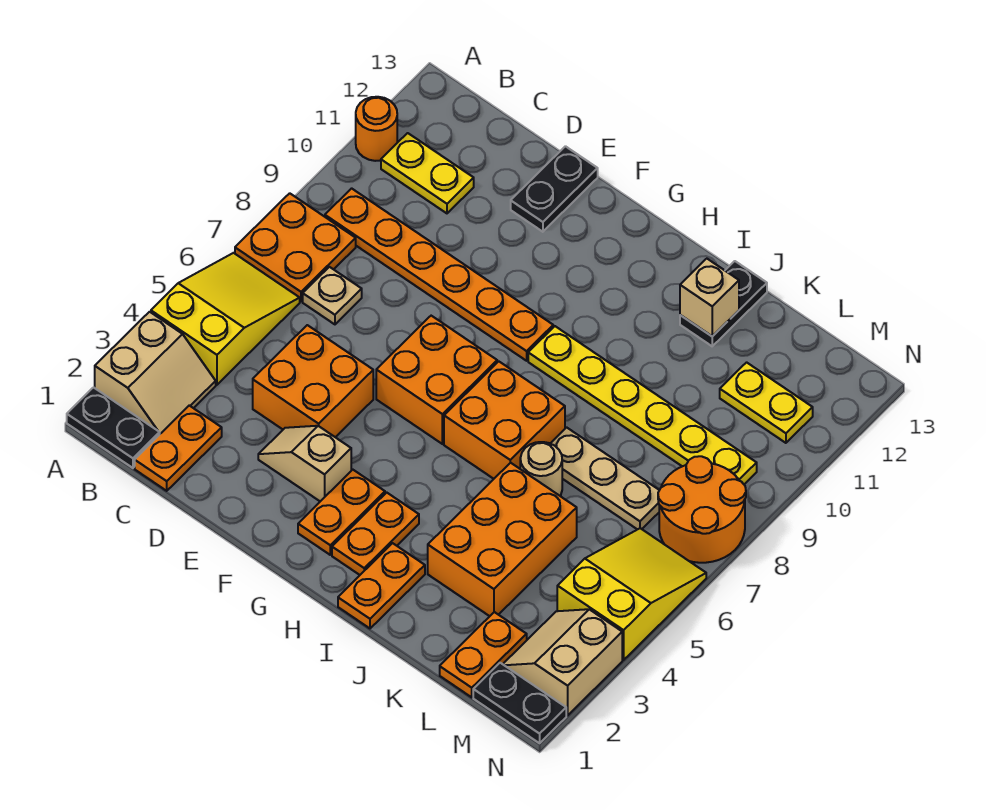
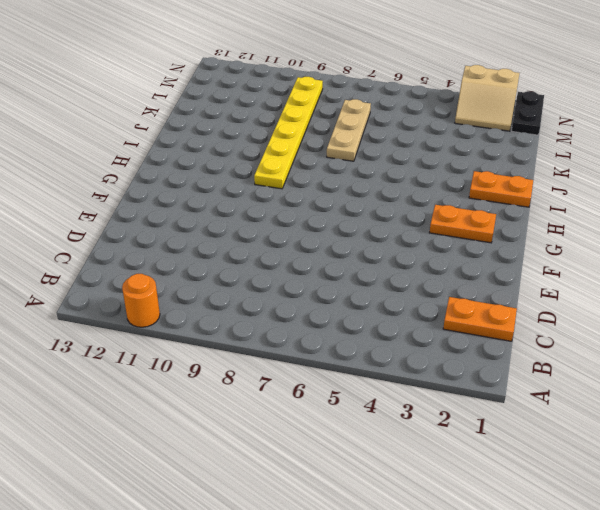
none -> black 1x2 plate [67,388,160,468]
none -> tan 2x2 slope [95,312,216,434]
none -> yellow 2x3 slope [151,253,300,385]

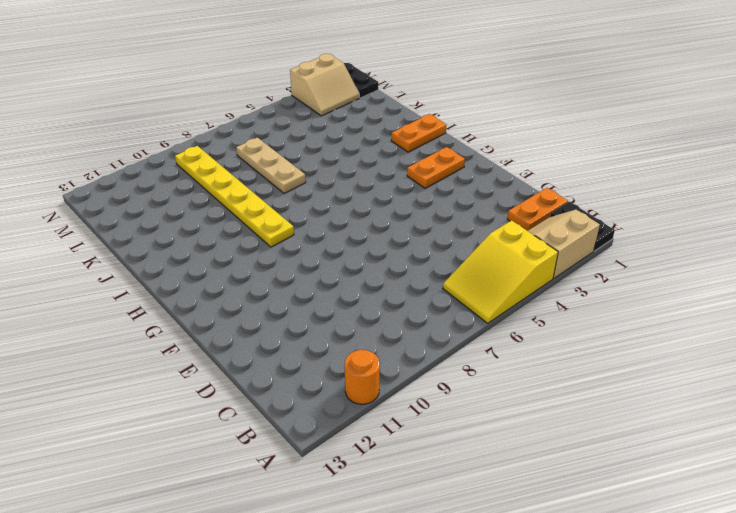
none -> orange 2x2 plate [235,193,356,301]
none -> orange 1x6 plate [325,188,553,361]
none -> yellow 1x2 plate [381,133,474,213]

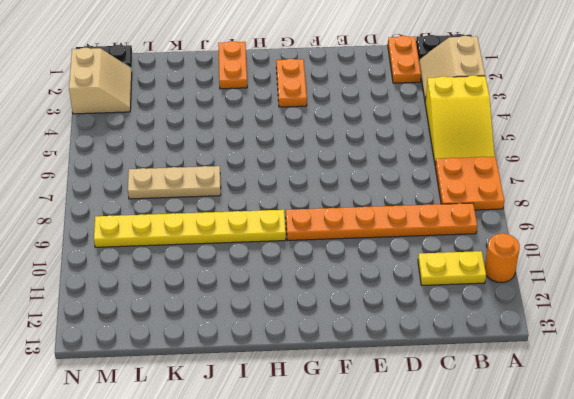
none -> tan 1x1 plate [303,267,362,324]
none -> orange 2x2 brick [253,325,373,437]
none -> tan 1x2 slope [258,426,351,501]

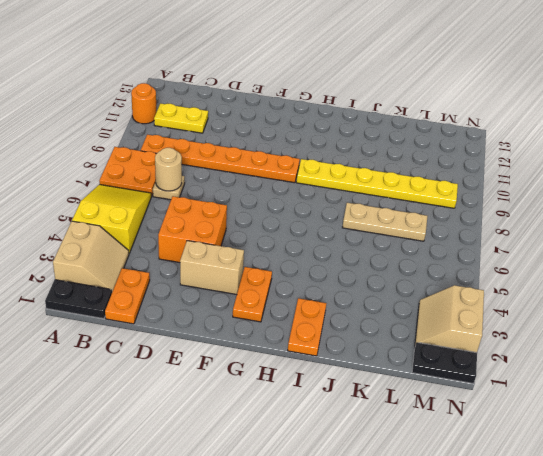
tan 1x1 round brick [155,148,182,191] -> tan 1x1 round brick moved to [520,442,562,496]
tan 1x2 brick [180,241,244,295] -> tan 1x2 slope [258,426,351,501]
none -> black 1x2 plate [511,146,598,232]
none -> orange 2x2 brick [376,316,497,444]
none -> orange 1x2 plate [332,493,419,575]

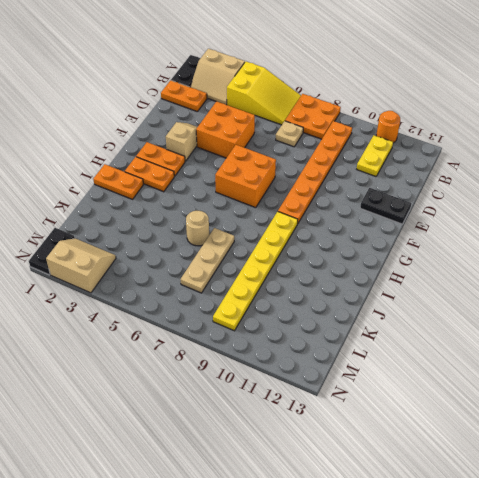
none -> orange 2x2 brick [444,362,565,479]
none -> orange 2x3 brick [428,463,577,616]
none -> black 1x2 plate [680,261,767,346]

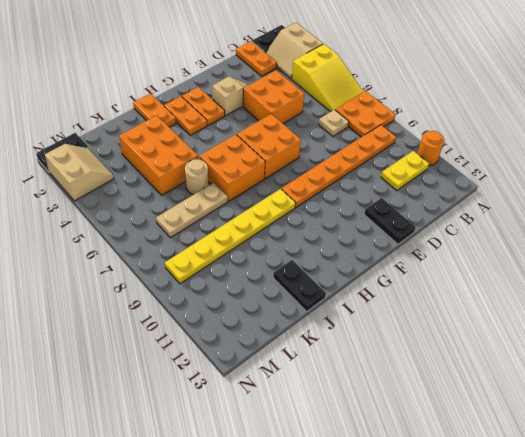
none -> orange 1x2 plate [440,612,527,697]
none -> yellow 1x2 plate [720,362,813,443]
none -> yellow 2x3 slope [557,528,706,660]

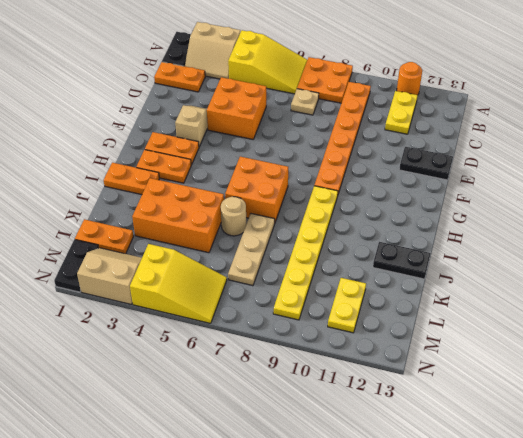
none -> orange 2x2 brick [376,316,497,444]
none -> orange 2x2 round brick [658,456,746,563]
none -> tan 1x1 brick [680,259,739,336]

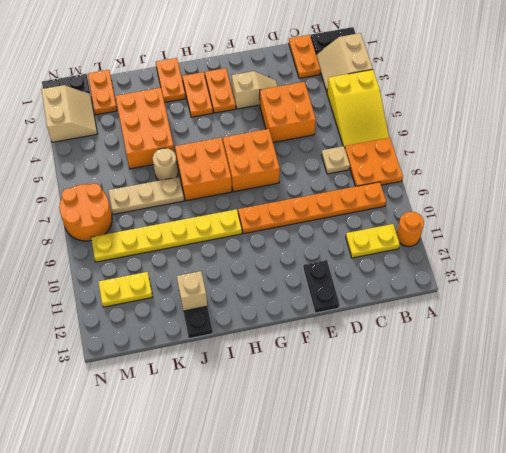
none -> yellow 2x3 slope [557,528,706,660]

